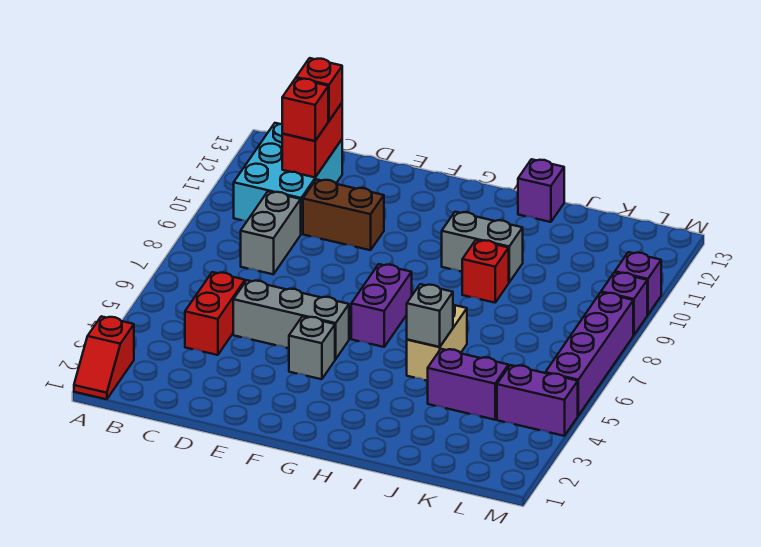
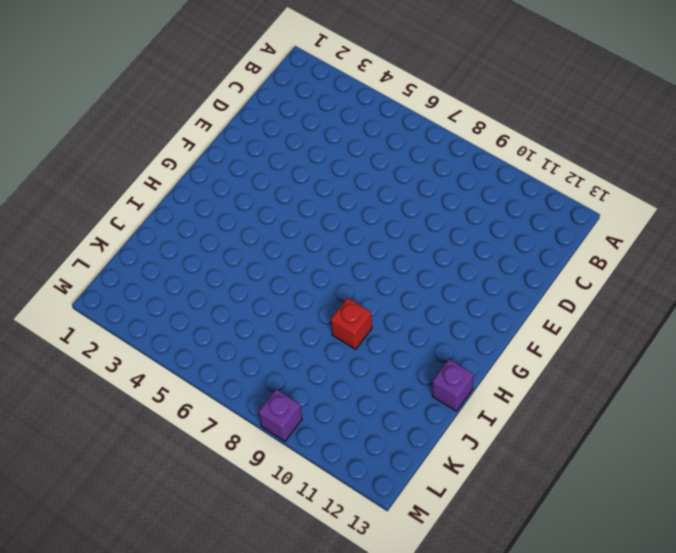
none -> red 1x2 slope [74,316,134,399]
none -> cyan 2x3 brick [234,123,342,234]
none -> red 1x2 brick [185,272,245,355]

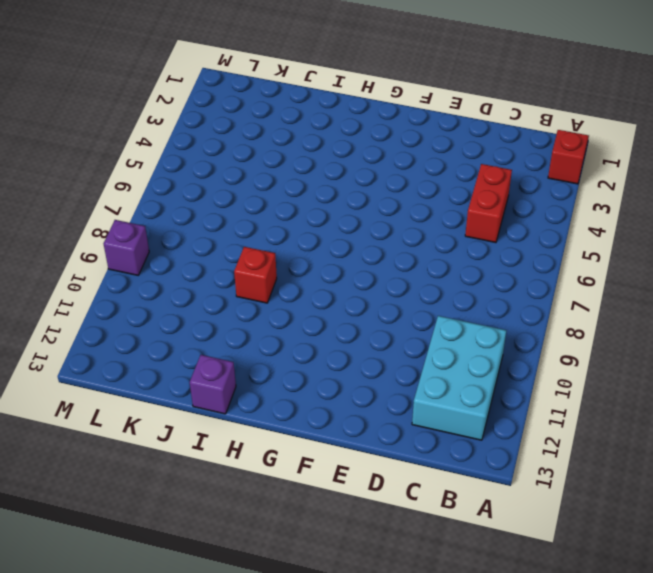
none -> grey 1x2 brick [241,192,301,274]
none -> grey 1x3 brick [233,280,349,359]
none -> brown 1x2 brick [303,179,384,250]

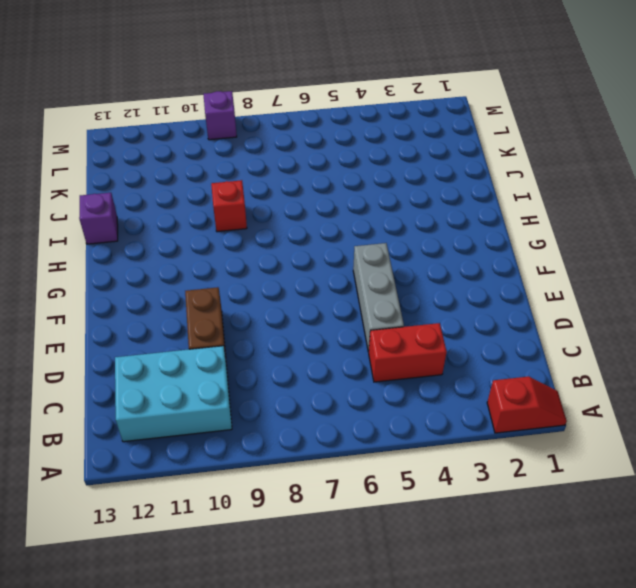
none -> grey 1x2 brick [241,192,301,274]
none -> grey 1x1 brick [289,317,335,379]
none -> purple 1x2 brick [351,264,412,347]

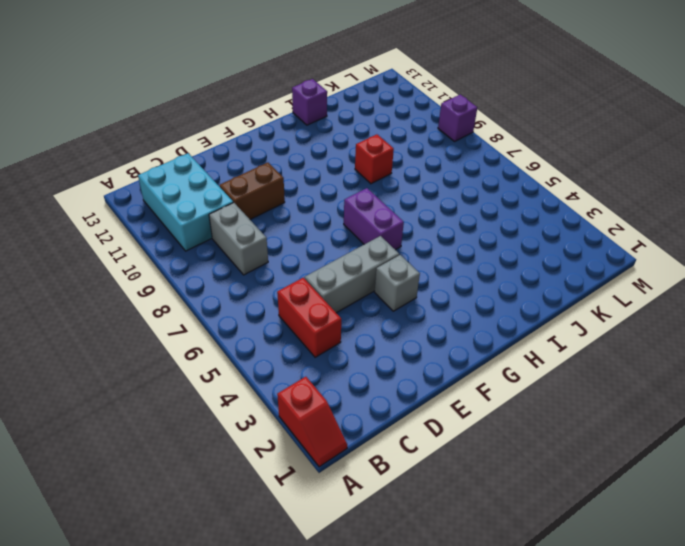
none -> grey 1x2 brick [442,212,523,282]
none -> tan 1x2 brick [407,305,467,381]
none -> purple 1x2 brick [428,349,508,420]

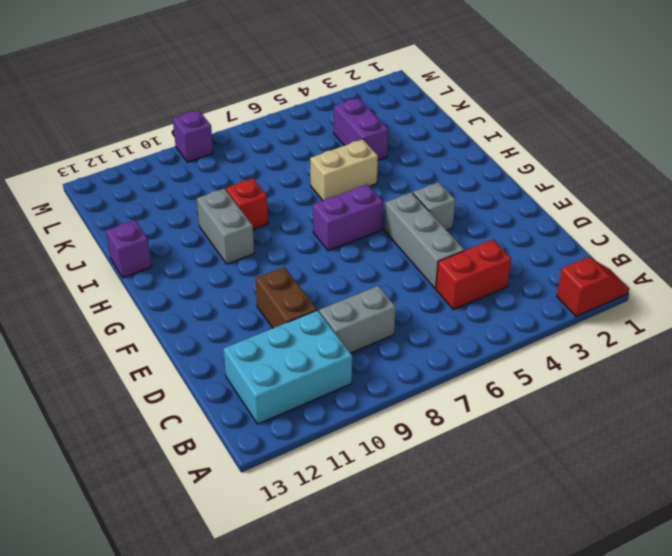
none -> purple 1x2 brick [497,365,578,436]
none -> purple 1x4 brick [545,292,633,415]
none -> purple 1x1 brick [615,252,661,315]

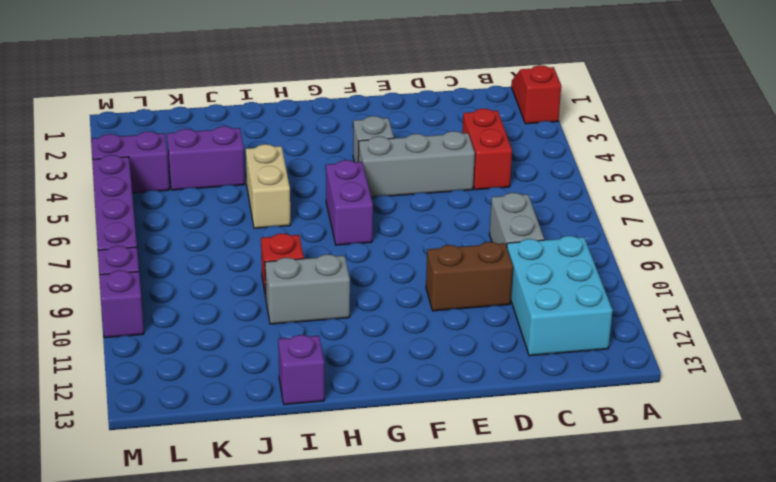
none -> red 1x2 brick [282,103,342,177]
none -> grey 1x1 brick [407,284,453,347]
none -> red 1x1 brick [282,78,328,141]

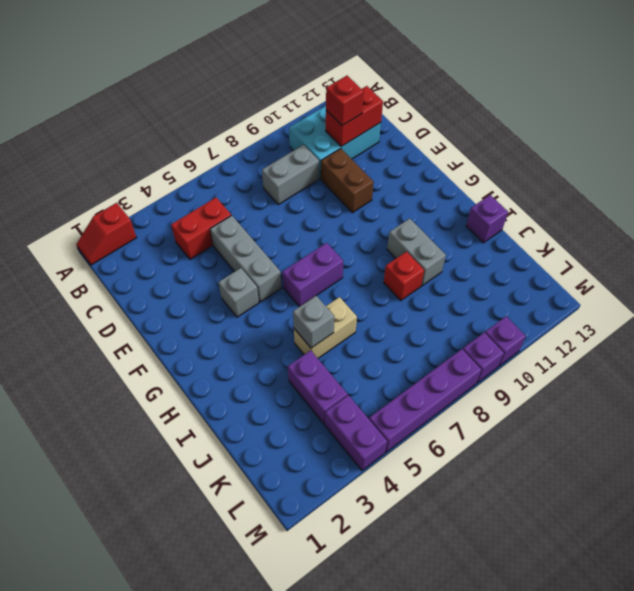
none -> red 1x1 brick [296,58,342,121]

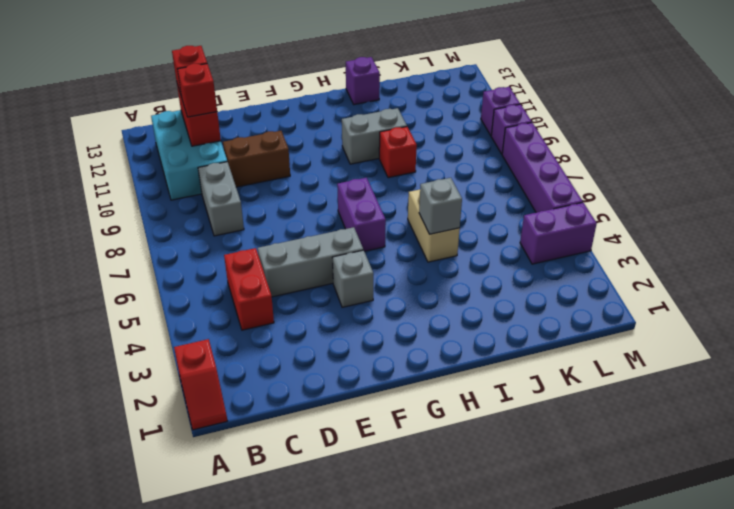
none -> purple 1x2 brick [428,349,508,420]

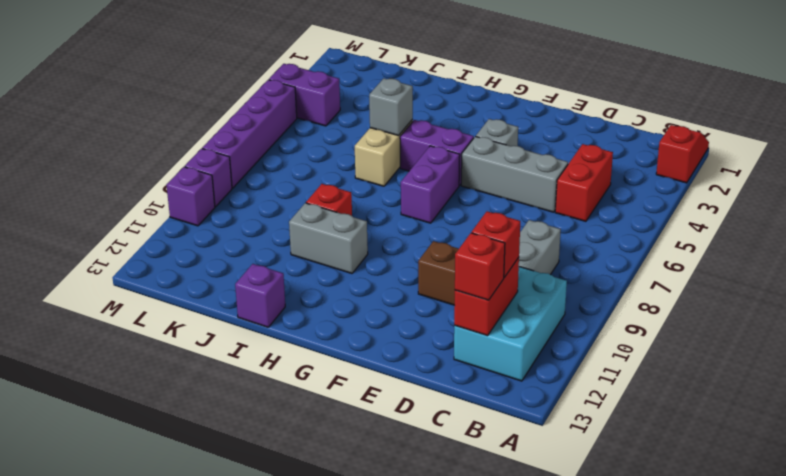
purple 1x2 brick [400,120,474,185] -> purple 1x2 brick moved to [428,349,508,420]

